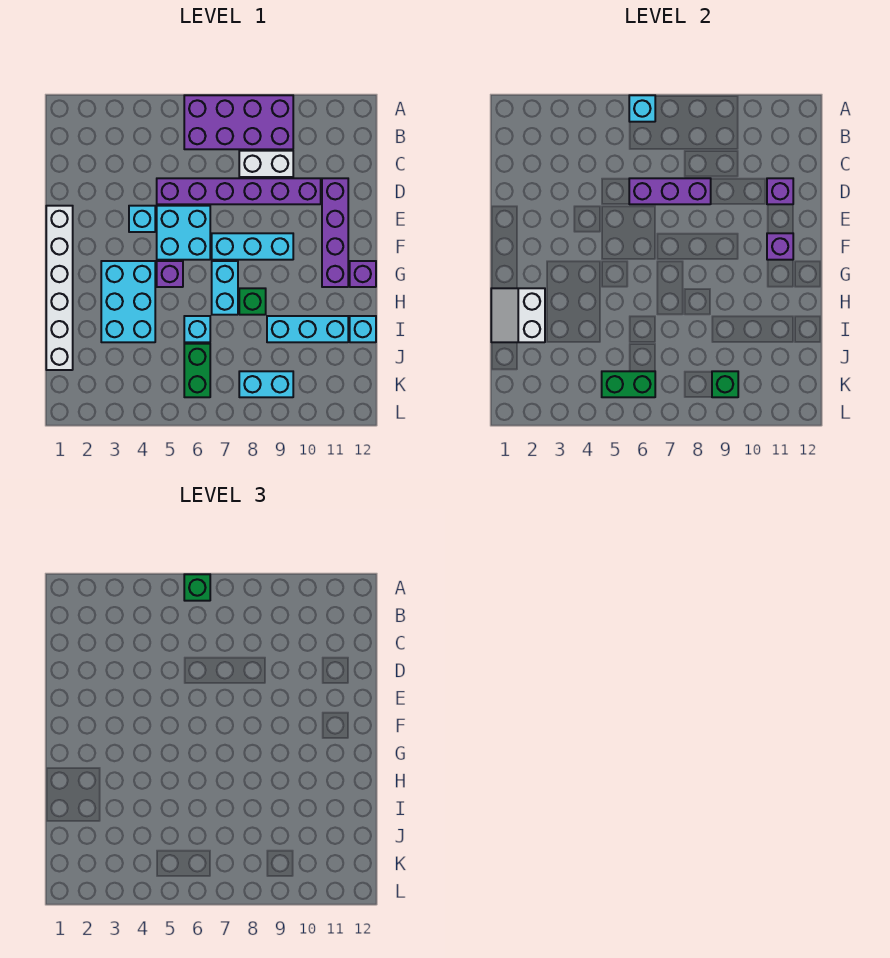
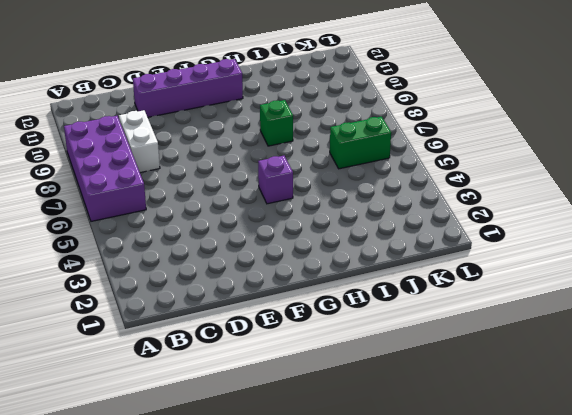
none -> purple 1x6 brick [157,178,321,204]
none -> white 1x6 brick [46,206,73,370]
none -> cyan 1x1 brick [129,206,155,232]

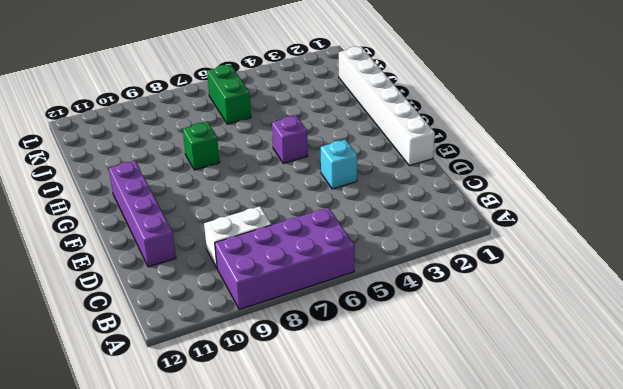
none -> purple 1x6 brick [157,178,321,204]
none -> cyan 2x2 brick [157,206,210,260]
none -> cyan 1x3 brick [212,233,293,260]

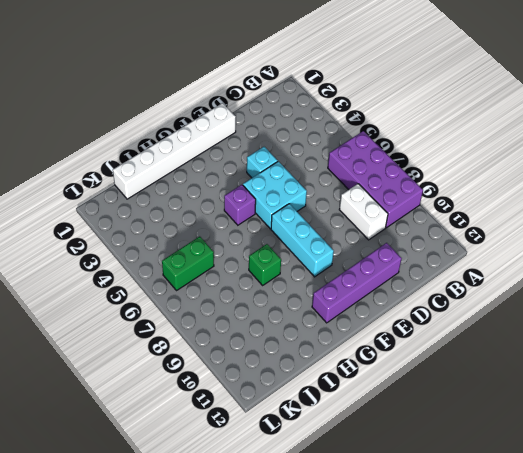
none -> purple 1x6 brick [157,178,321,204]
none -> cyan 2x3 brick [101,261,155,342]
none -> cyan 1x2 brick [212,261,238,315]

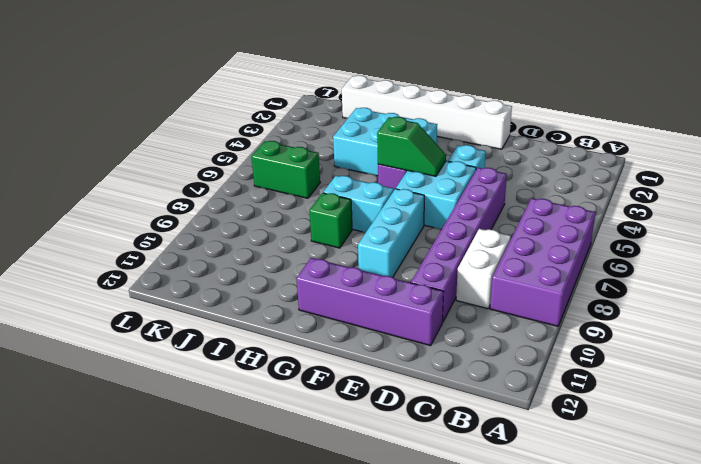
green 1x2 slope [377,117,446,176] -> none
none -> purple 1x1 brick [350,261,376,287]
none -> cyan 1x1 brick [184,316,210,342]
none -> cyan 1x3 brick [267,316,348,342]

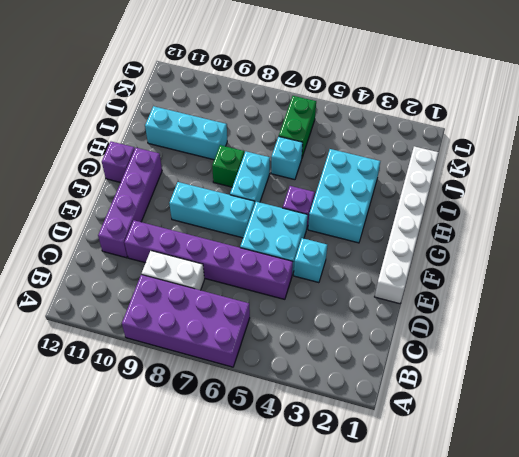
none -> cyan 1x1 brick [350,316,376,342]
none -> cyan 1x2 brick [239,371,293,397]
none -> cyan 1x1 brick [629,95,655,122]

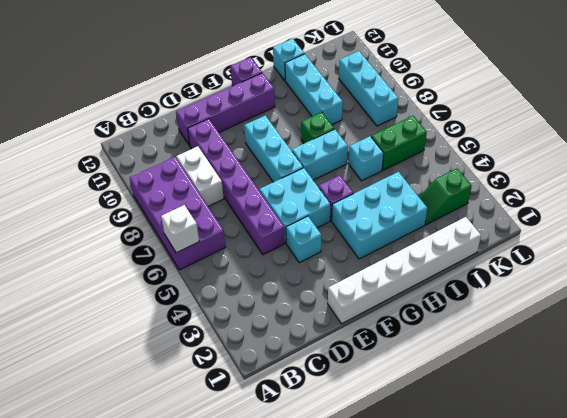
white 1x1 brick [161,205,199,253] -> cyan 1x1 brick [629,95,655,122]
green 1x2 slope [419,168,472,225] -> none
cyan 1x3 brick [339,51,399,126] -> cyan 1x2 brick [239,371,293,397]
none -> purple 1x3 brick [629,178,711,204]
none -> purple 1x1 brick [767,178,793,204]
none -> purple 1x1 brick [767,233,793,260]

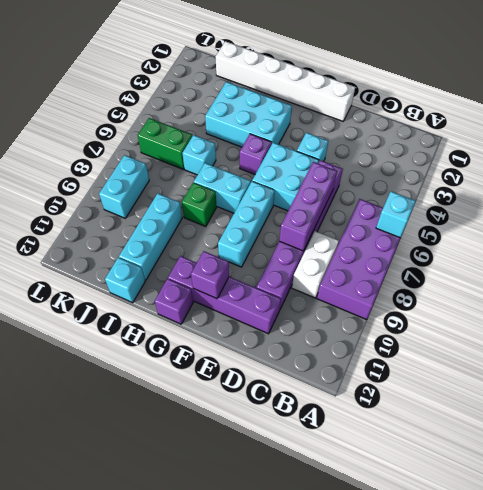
none -> purple 1x1 brick [767,178,793,204]
none -> white 2x2 slope [491,288,545,342]
none -> green 1x2 brick [602,371,655,397]

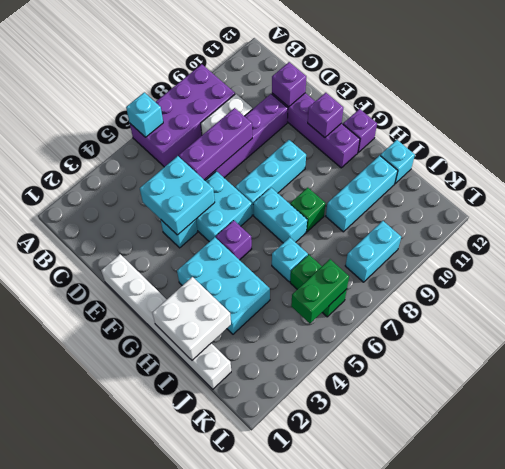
cyan 2x2 brick [140,156,215,235] -> none
white 2x2 brick [152,277,231,360] -> white 2x2 slope [491,288,545,342]
none -> green 1x1 brick [712,371,738,397]
none -> green 1x1 brick [184,574,210,601]

